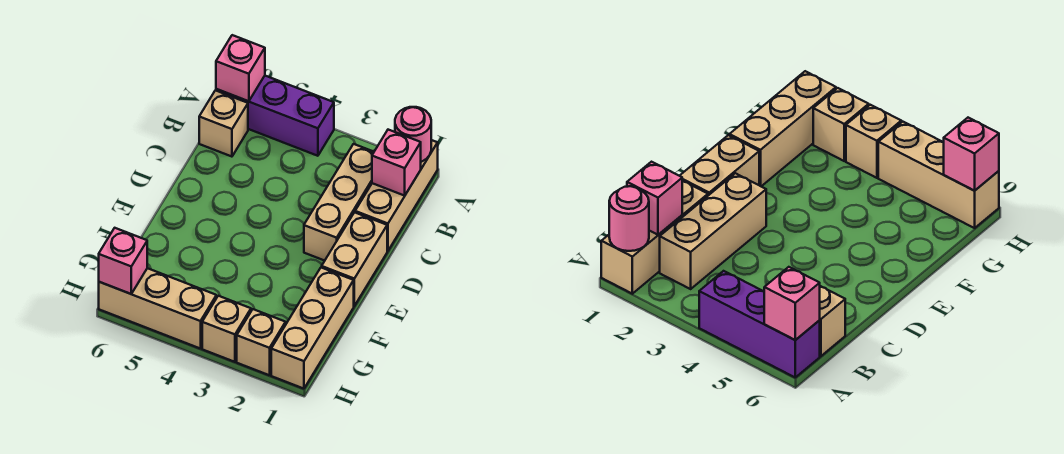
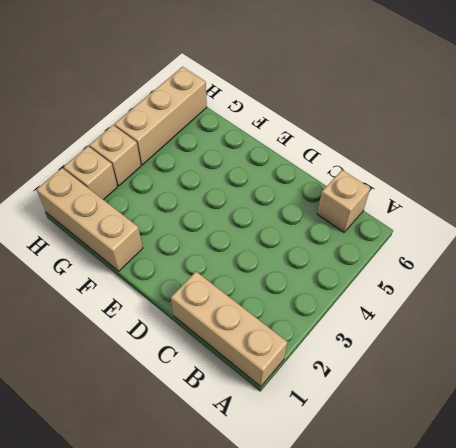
none -> purple 1x3 brick [216,76,334,156]
none -> tan 1x3 brick [304,144,374,261]
none -> tan 1x2 brick [322,212,387,306]

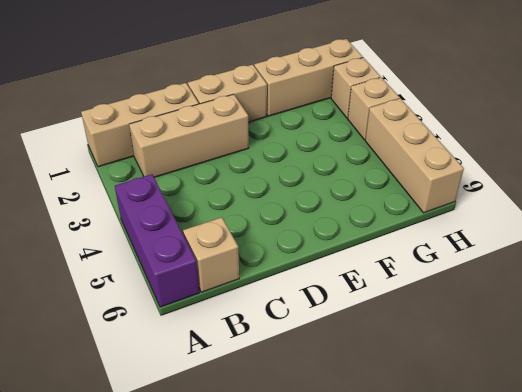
none -> pink 1x1 round brick [395,107,431,162]
none -> pink 1x1 brick [216,35,265,101]
none -> pink 1x1 brick [372,130,421,196]

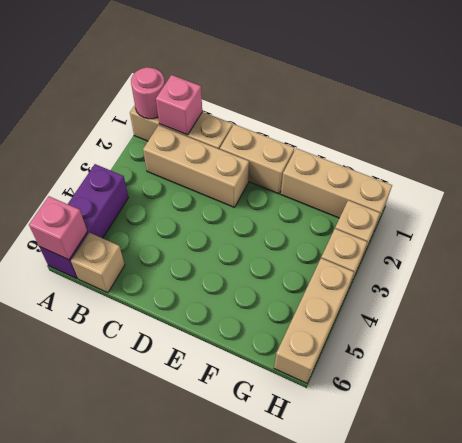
none -> pink 1x1 brick [99,228,147,294]

